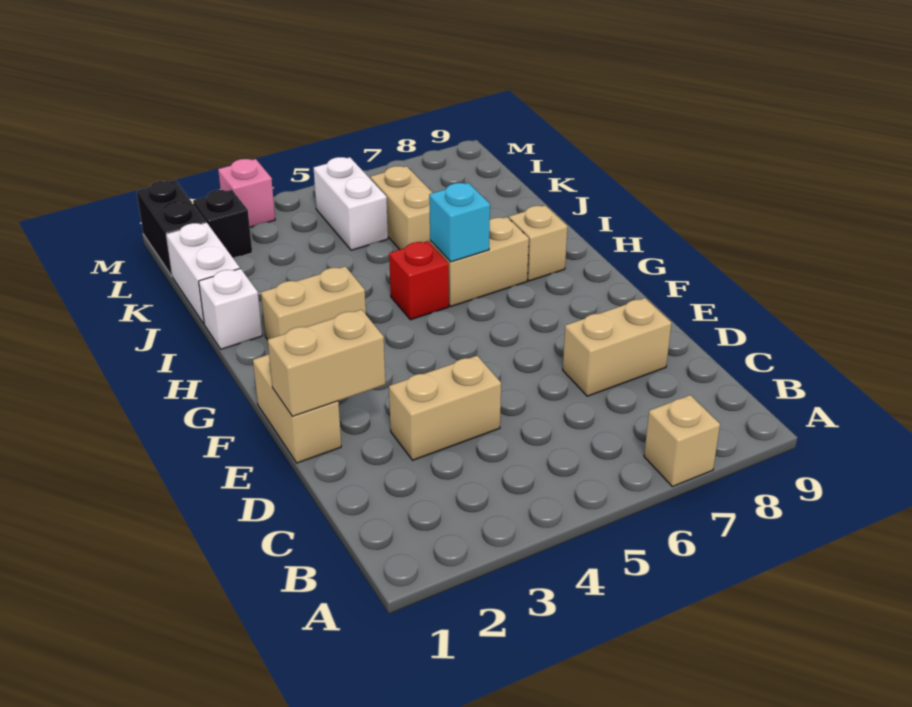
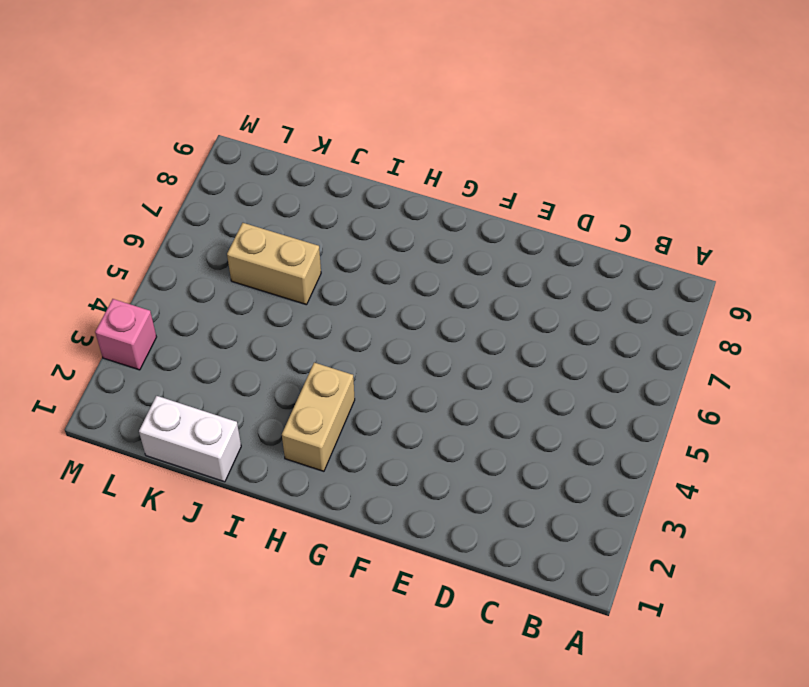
none -> tan 1x1 brick [644,395,720,487]
none -> tan 1x2 brick [389,356,501,460]
none -> tan 1x2 brick [563,298,671,396]

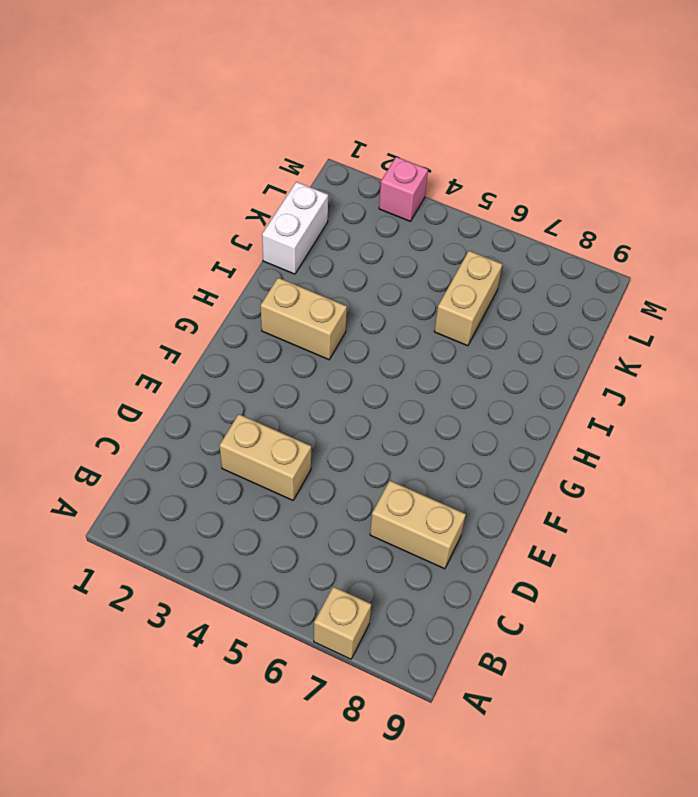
none -> tan 1x2 brick [253,354,341,463]
none -> red 1x1 brick [389,241,449,320]
none -> tan 1x2 brick [430,217,529,306]

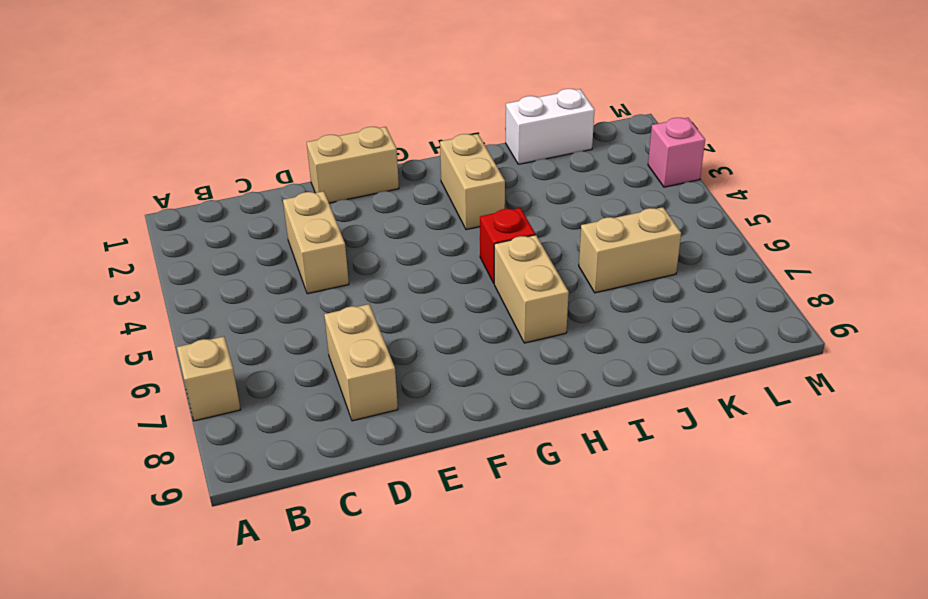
none -> tan 1x1 brick [509,205,567,281]
none -> white 1x1 brick [199,269,262,349]
none -> white 1x2 brick [314,157,388,250]

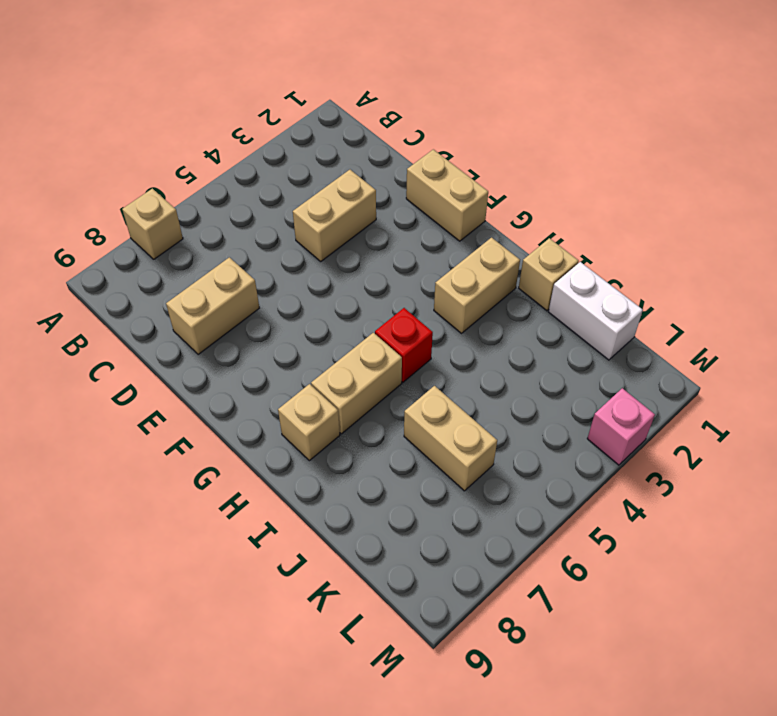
tan 1x1 brick [519,238,579,311] -> white 1x1 brick [199,269,262,349]
none -> white 1x2 brick [314,157,388,250]
none -> black 1x2 brick [137,180,206,276]
none -> black 1x1 brick [193,190,252,257]

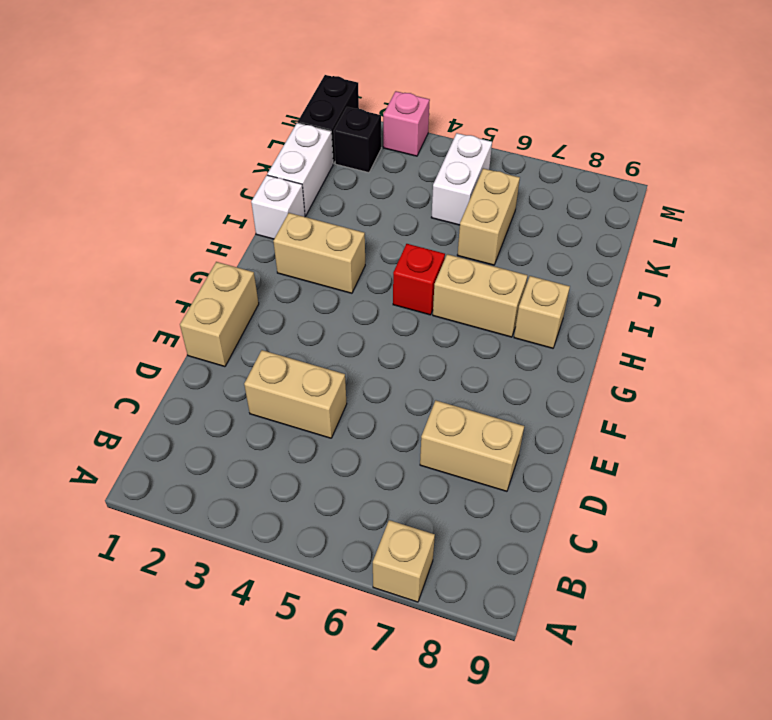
none -> tan 1x2 brick [268,310,385,416]
none -> cyan 1x1 brick [429,183,490,262]

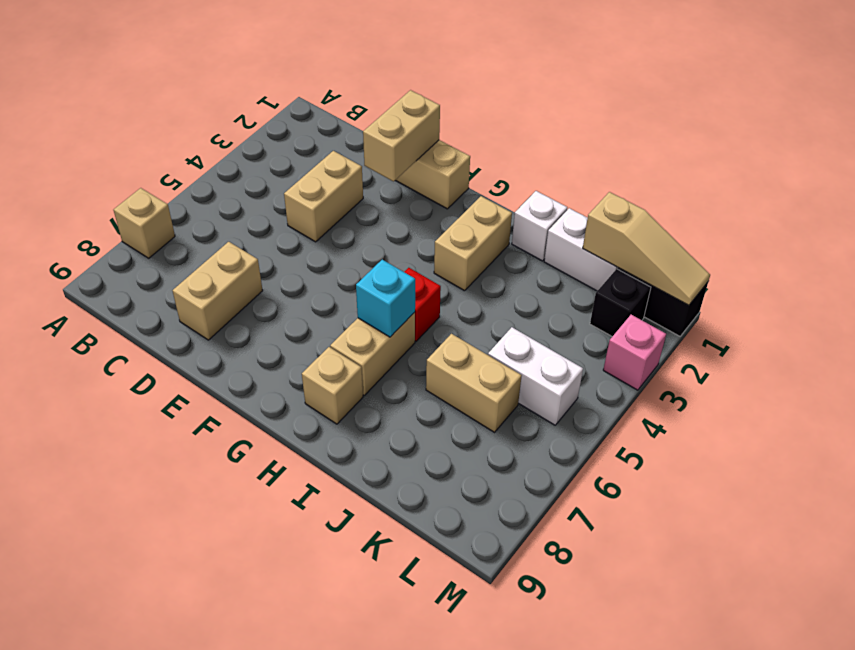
tan 1x3 slope [583,192,710,305] -> none

